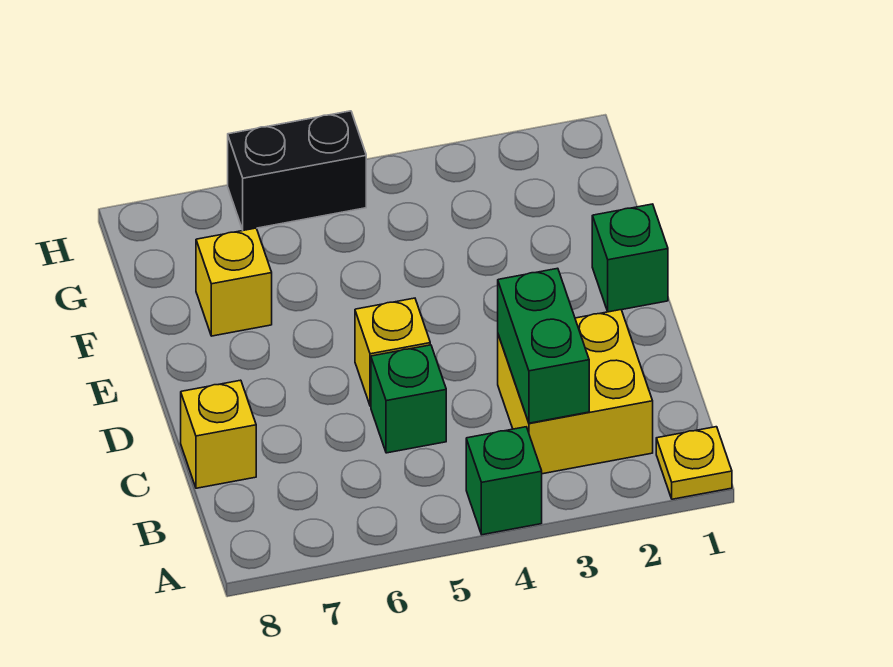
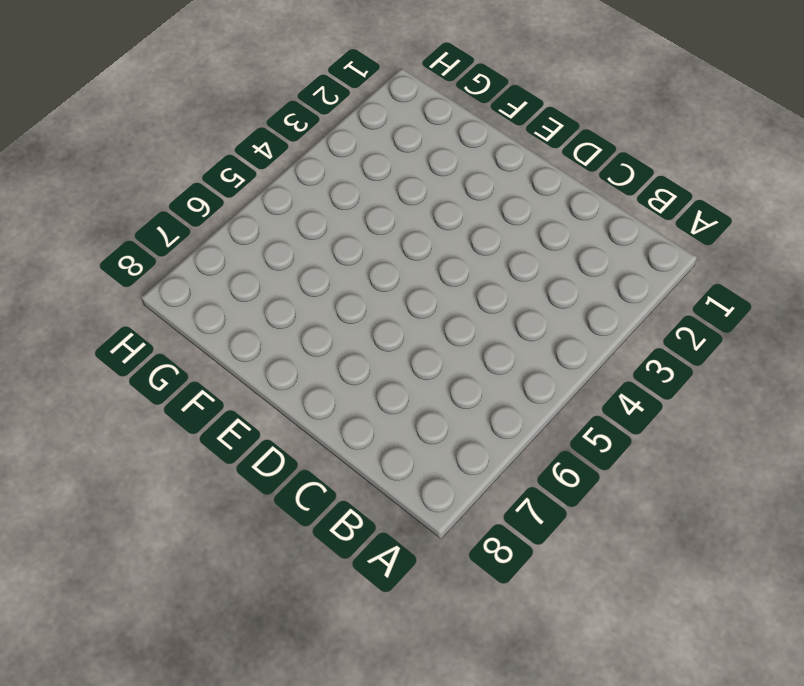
none -> yellow 1x1 plate [656,427,732,499]
none -> green 1x1 brick [466,427,542,535]

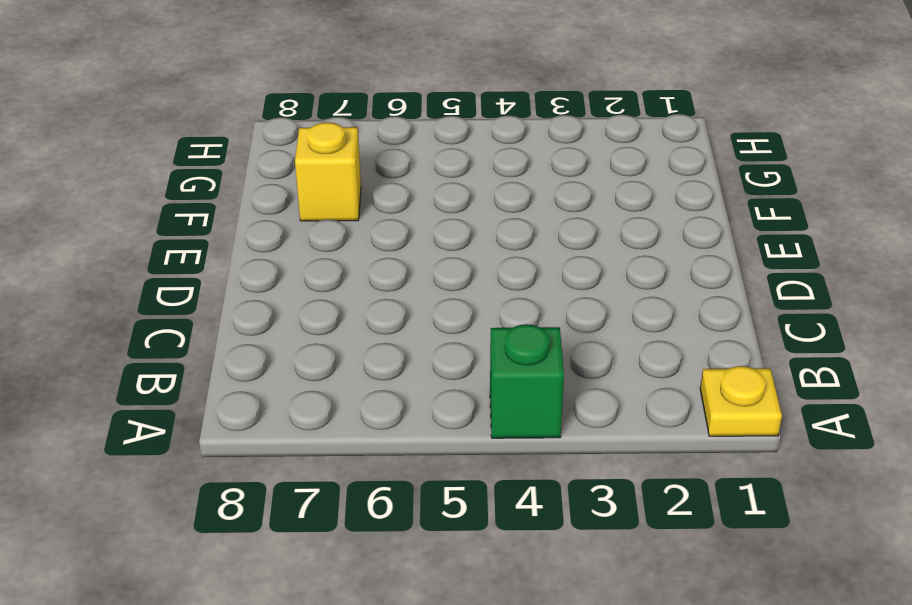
none -> yellow 2x2 brick [498,310,653,474]
none -> green 1x1 brick [371,345,446,453]

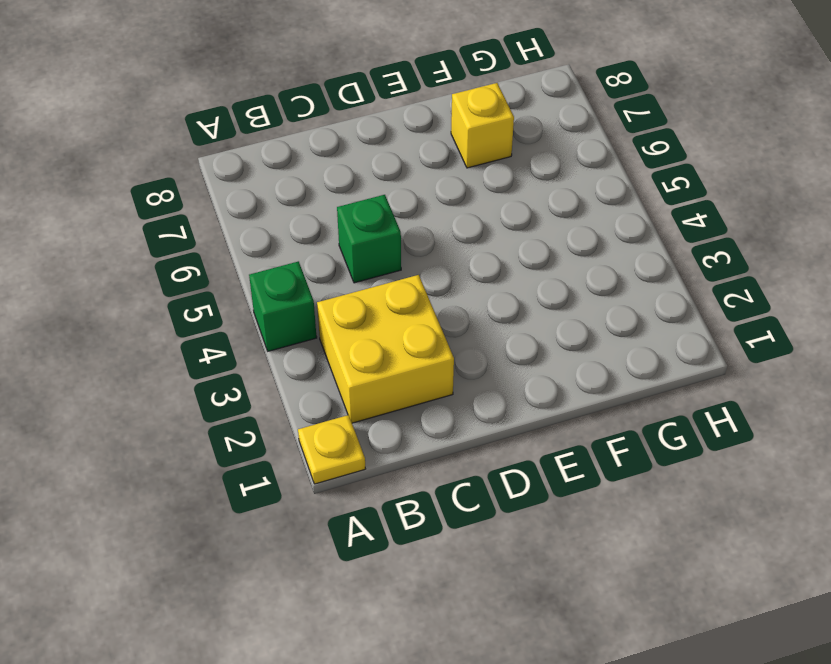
none -> yellow 1x1 brick [181,380,256,488]
none -> yellow 1x1 brick [355,298,430,406]

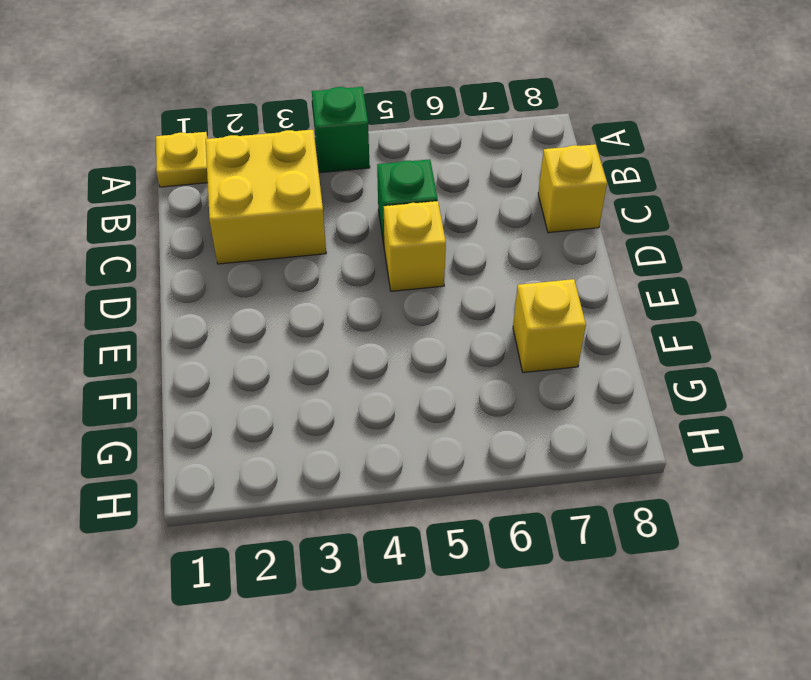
none -> green 1x1 brick [592,204,668,312]
none -> black 1x2 brick [228,111,366,230]

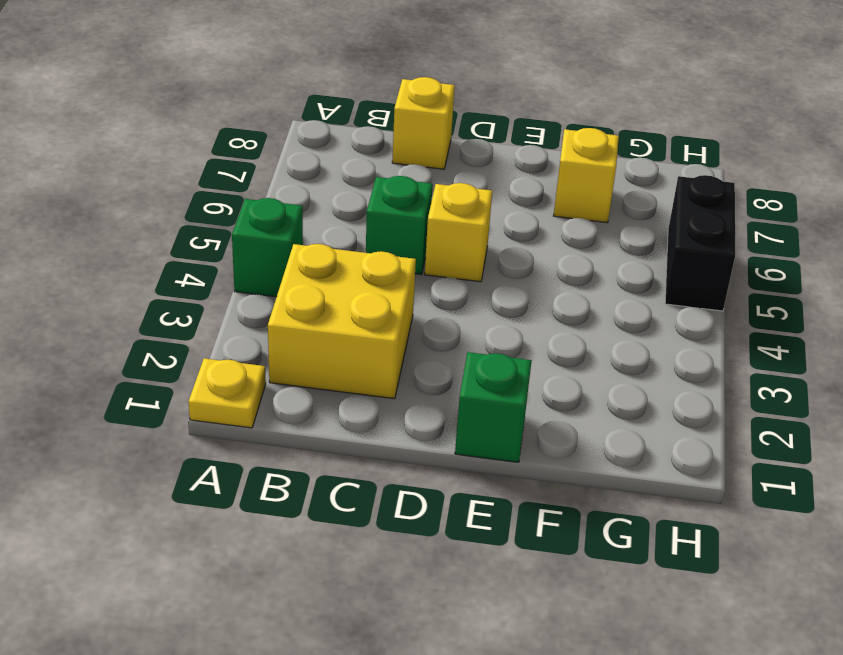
none -> green 1x2 brick [498,268,589,423]

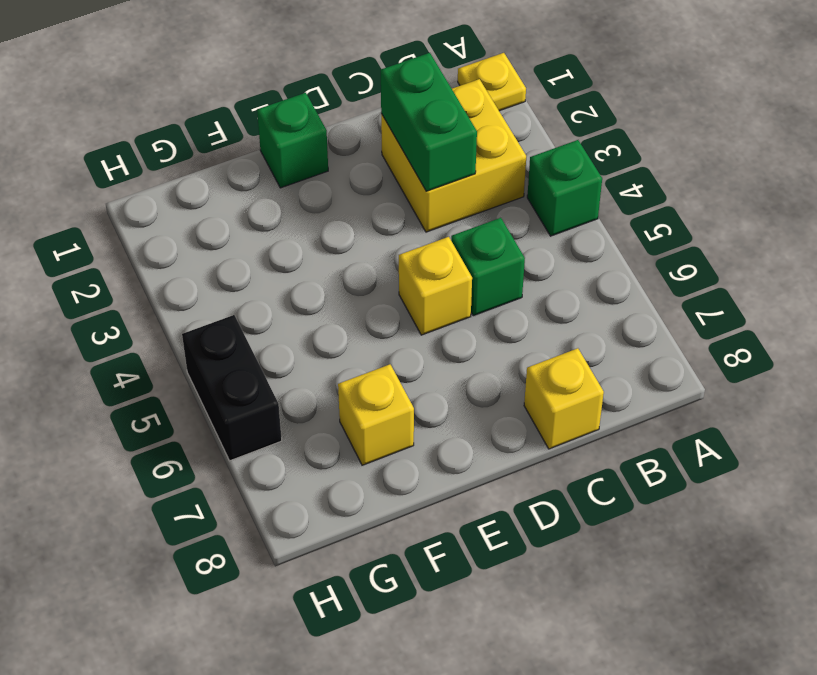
green 1x2 brick [381,53,477,191] -> green 1x2 brick turned to [498,268,589,423]

